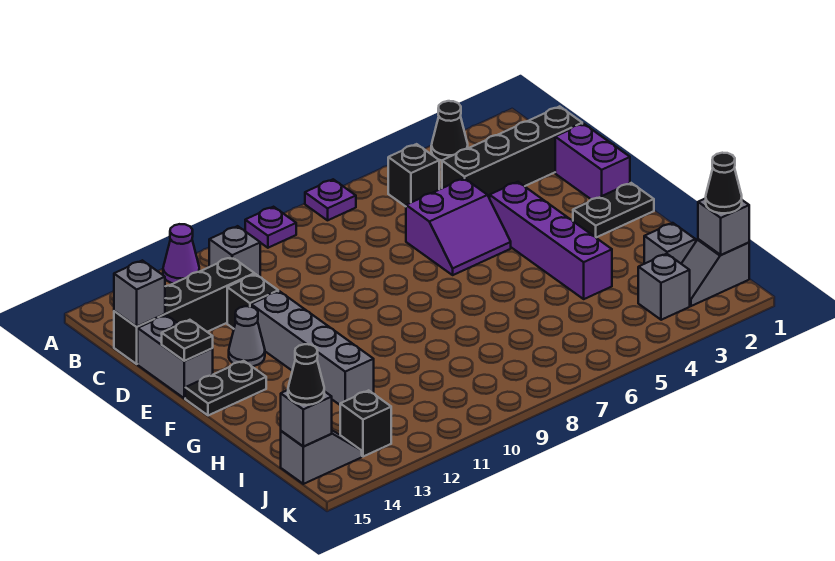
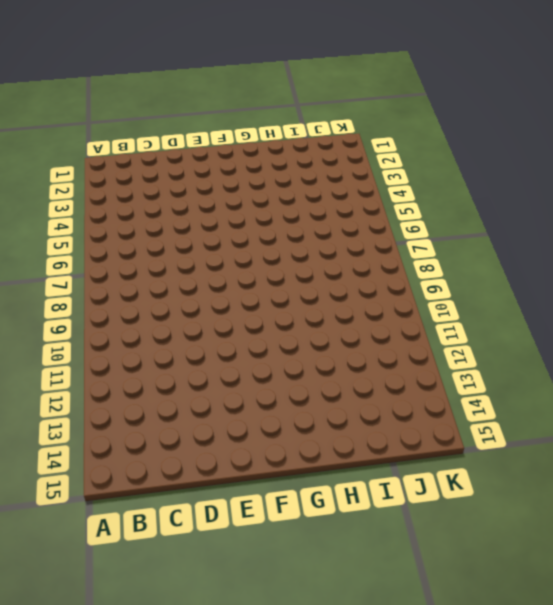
none -> black 1x1 cone [431,101,468,160]
none -> purple 1x1 plate [305,179,356,220]
none -> purple 1x1 plate [245,207,296,248]

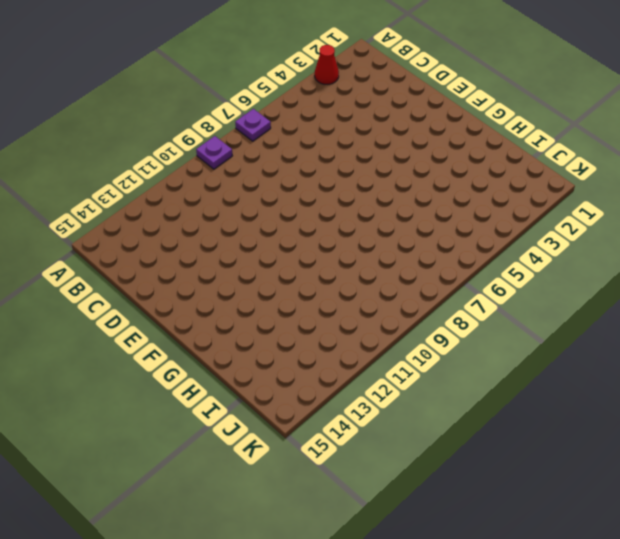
red 1x1 cone [315,45,339,84] -> black 1x1 cone [431,101,468,160]
none -> purple 1x1 cone [163,224,199,284]
none -> black 1x1 brick [388,144,439,206]
none -> grey 1x1 brick [209,226,260,277]

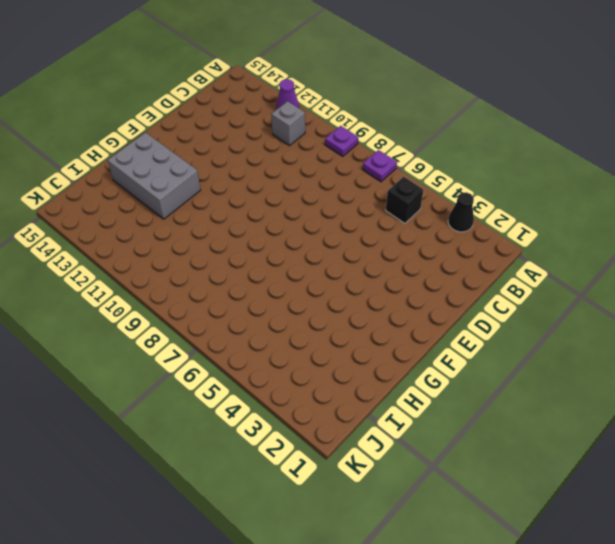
grey 2x3 brick [108,132,201,219] -> grey 1x4 brick [251,291,374,405]
none -> black 1x4 brick [442,106,582,198]
none -> black 1x4 brick [114,257,254,364]
none -> purple 1x2 brick [555,124,630,199]

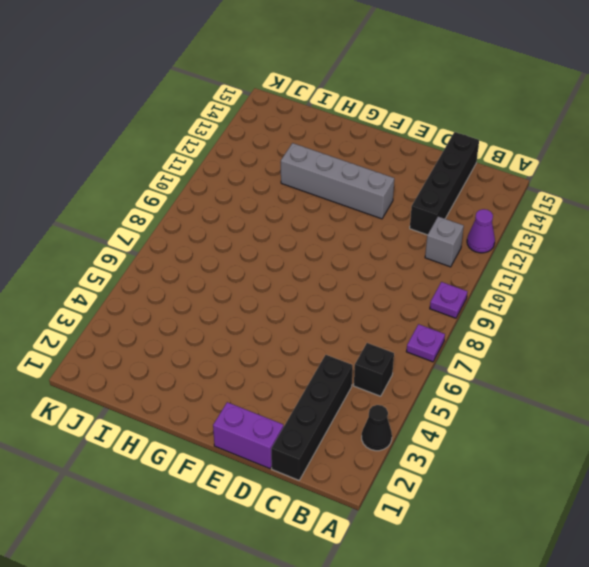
none -> purple 2x2 slope [406,178,511,275]
none -> black 1x1 brick [227,274,278,329]
none -> grey 1x2 brick [138,315,213,398]

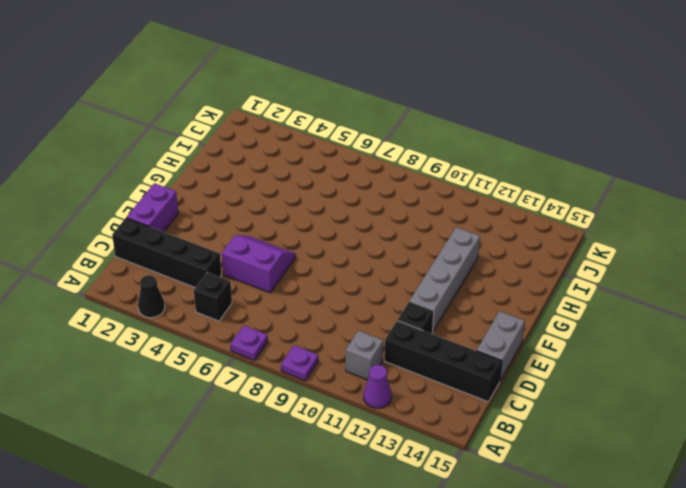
none -> purple 1x4 brick [490,182,612,299]
none -> grey 1x1 cone [229,306,265,366]
none -> black 1x2 plate [573,183,654,237]

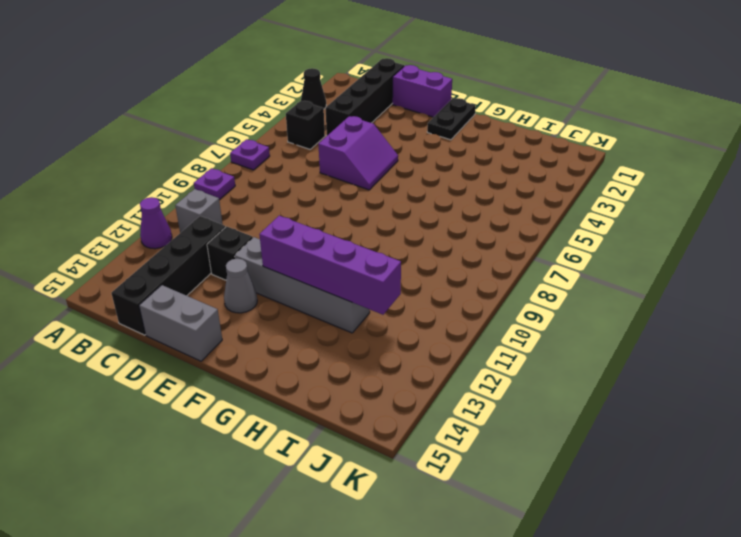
purple 1x4 brick [259,216,401,315] -> purple 1x4 brick moved to [490,182,612,299]
none -> black 1x2 plate [185,361,266,415]
none -> grey 1x1 brick [644,223,696,264]
none -> grey 1x2 slope [681,239,749,306]

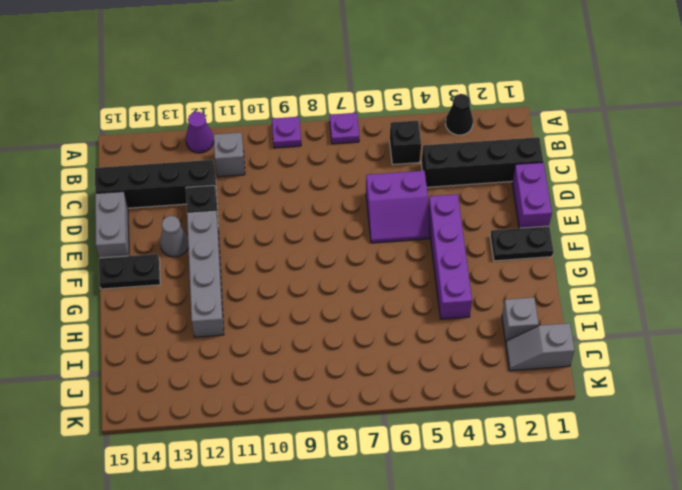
none -> grey 1x1 brick [638,254,690,320]
none -> black 1x1 brick [340,390,391,457]
none -> grey 1x2 slope [281,431,362,484]

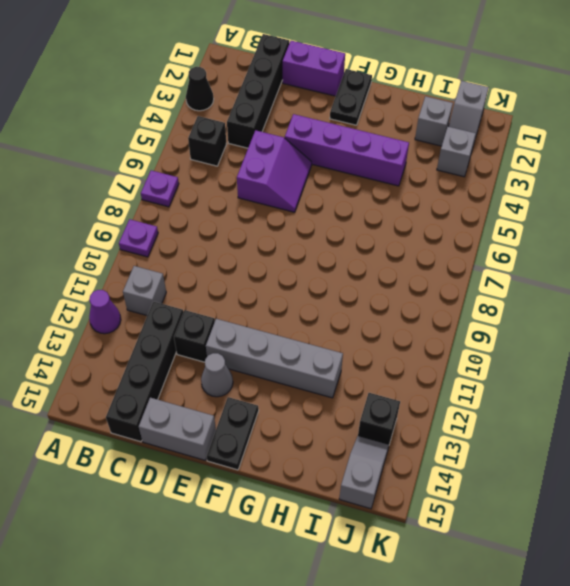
none -> grey 1x1 brick [114,260,165,327]
none -> black 1x1 plate [162,320,213,361]
none -> grey 1x1 brick [698,198,749,255]

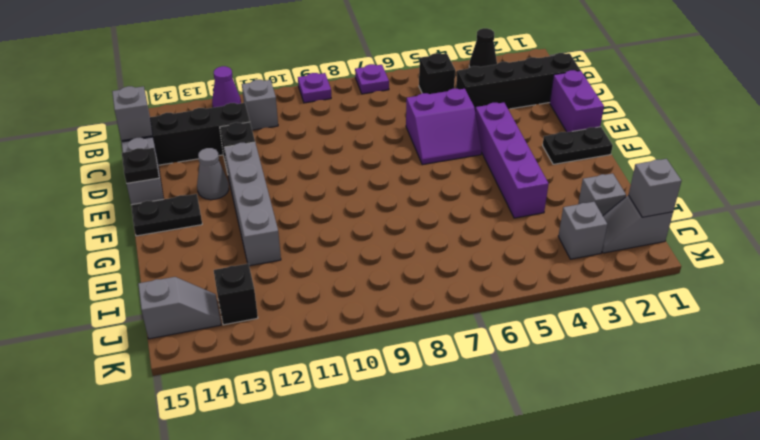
none -> grey 1x1 brick [281,390,332,447]
none -> black 1x1 cone [706,153,742,213]
none -> black 1x1 cone [288,344,324,405]

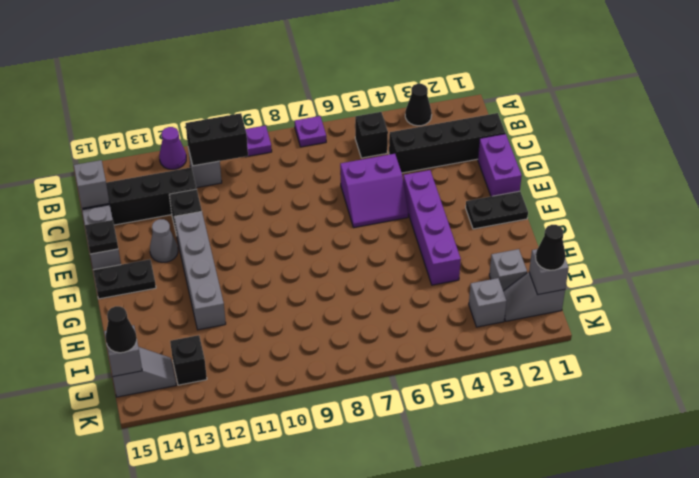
black 1x2 brick [185,113,248,166] -> none

